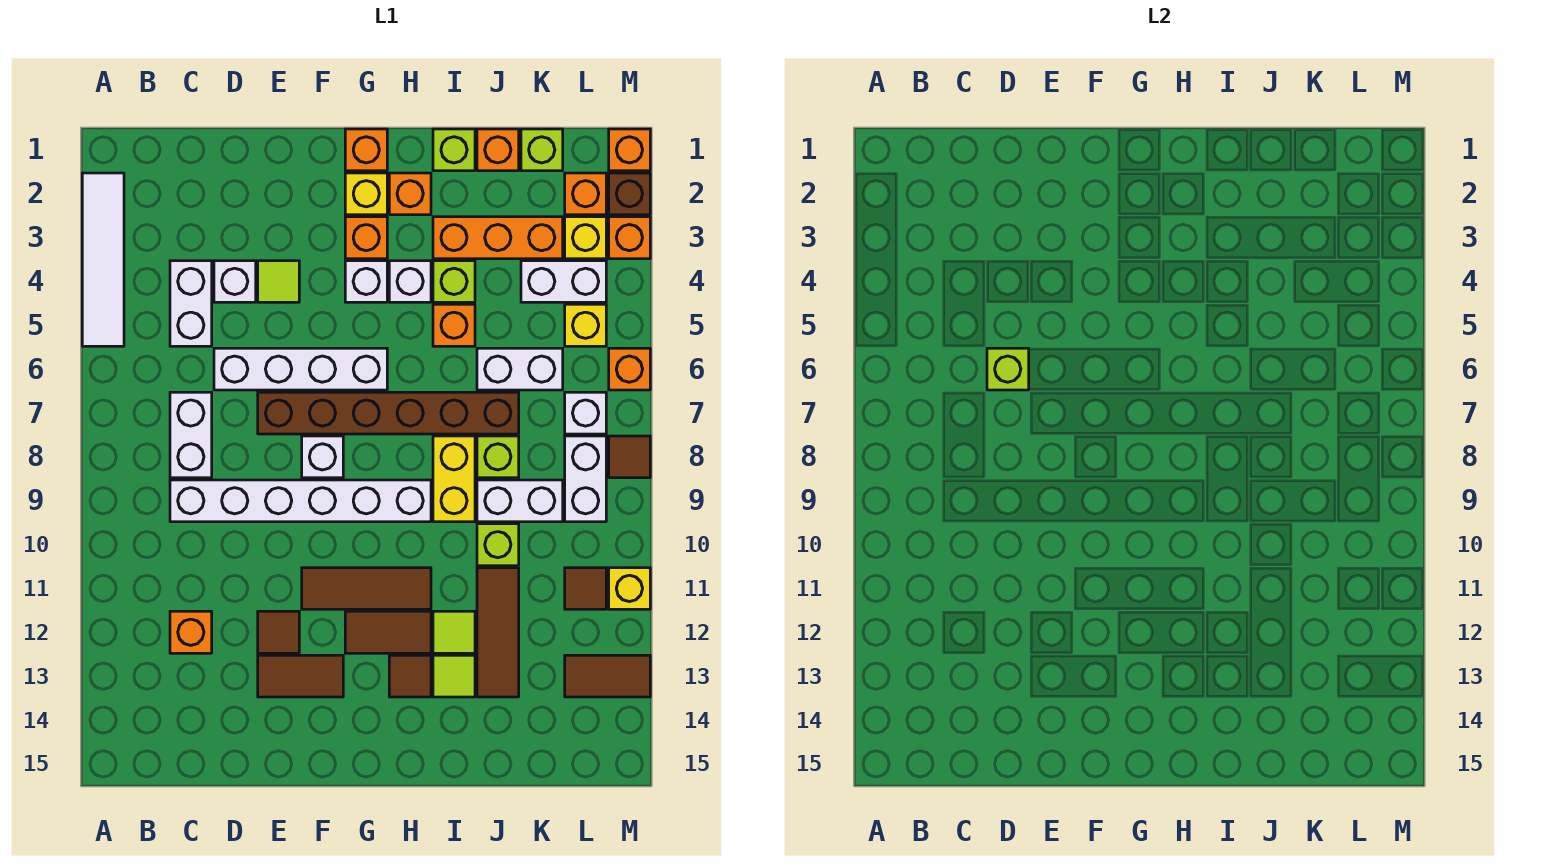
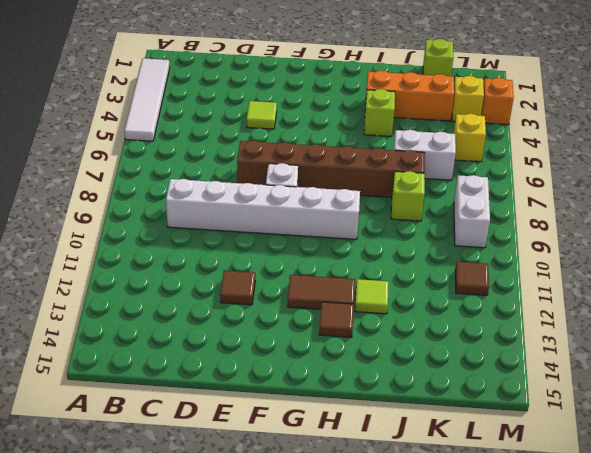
none -> white 1x2 brick [170,261,212,346]
none -> white 1x2 brick [170,392,212,478]
none -> orange 1x1 brick [170,611,212,653]
none -> white 1x1 brick [214,261,256,302]

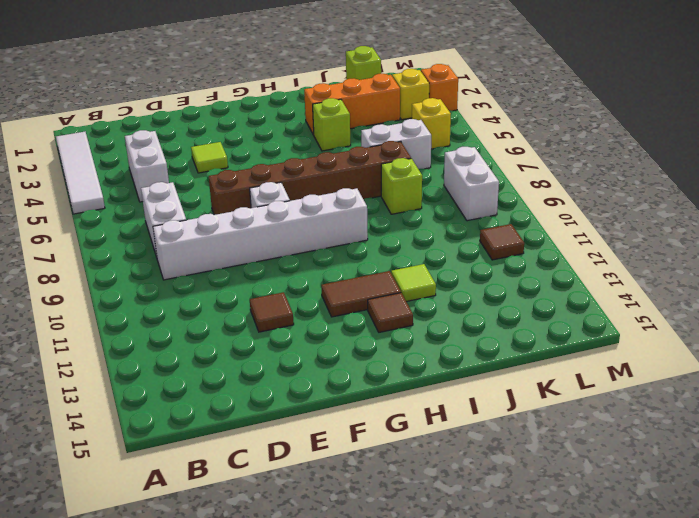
none -> orange 1x1 brick [170,611,212,653]
none -> white 1x1 brick [214,261,256,302]
none -> white 1x4 brick [214,348,387,390]
none -> brown 1x2 tile [258,655,343,697]

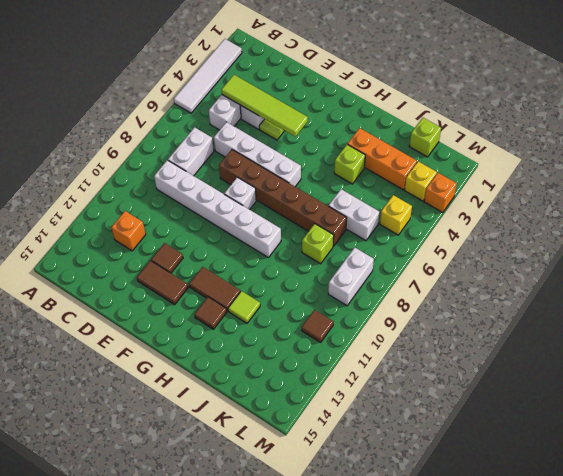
lime 1x4 tile [221,75,308,137] -> none
none -> brown 1x3 tile [302,568,431,609]
none -> orange 1x1 brick [345,129,387,171]
none -> yellow 1x1 brick [345,173,387,215]
none -> orange 1x1 brick [345,217,387,259]

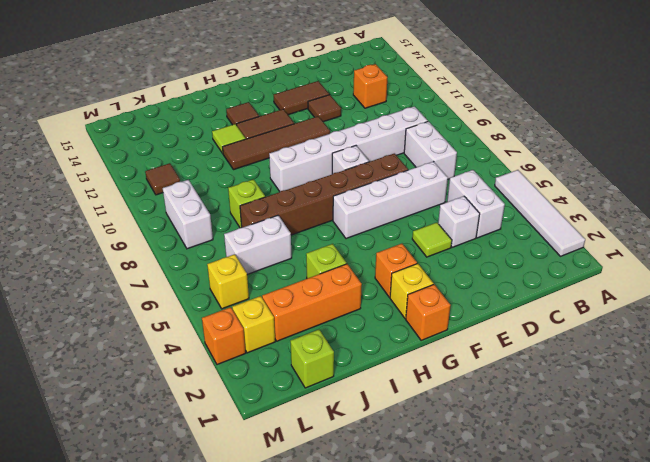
brown 1x4 tile [223,116,330,170] -> brown 1x3 tile [302,568,431,609]
none -> white 1x1 brick [345,261,387,302]
none -> orange 1x1 brick [389,173,431,215]
none -> white 1x1 brick [389,261,431,302]
none -> lime 1x1 brick [433,129,475,171]

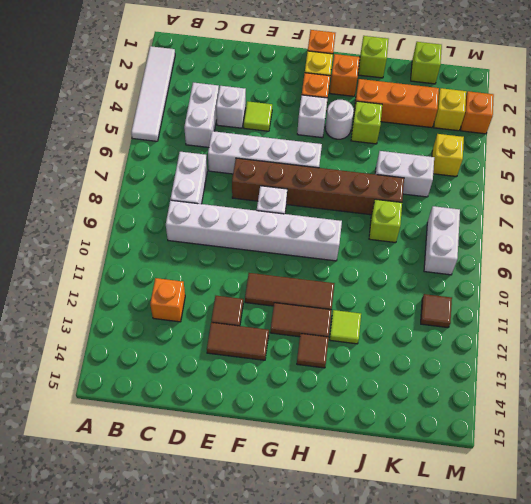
white 1x1 round brick [325,100,354,139] -> white 1x1 brick [389,261,431,302]
none -> orange 1x1 brick [433,304,475,346]
none -> yellow 1x2 brick [433,436,475,522]
none -> lime 1x1 tile [433,655,475,697]
none -> orange 1x1 brick [477,129,519,171]

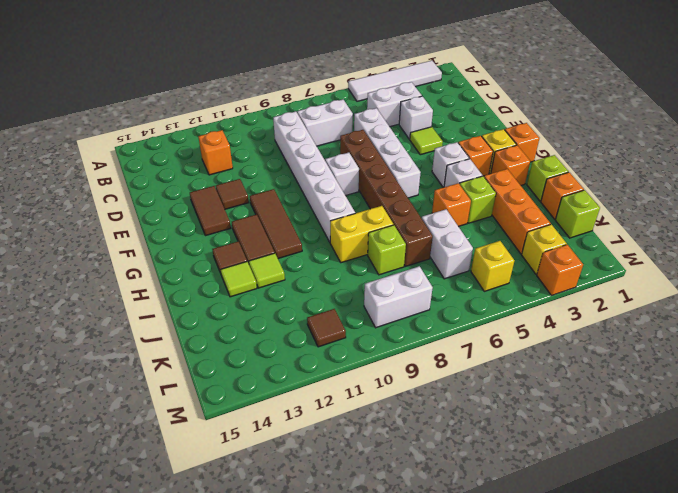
none -> white 1x2 brick [477,480,563,522]
none -> lime 1x1 brick [477,524,519,566]
none -> brown 1x3 tile [477,568,519,697]
none -> white 1x2 brick [521,261,606,302]

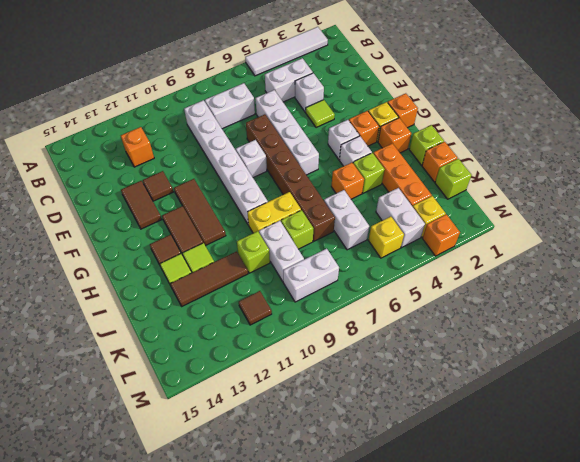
none -> orange 1x1 brick [565,173,606,215]
none -> white 1x1 brick [565,392,606,434]
none -> brown 1x2 tile [565,655,650,697]
none -> orange 1x1 brick [609,129,650,171]

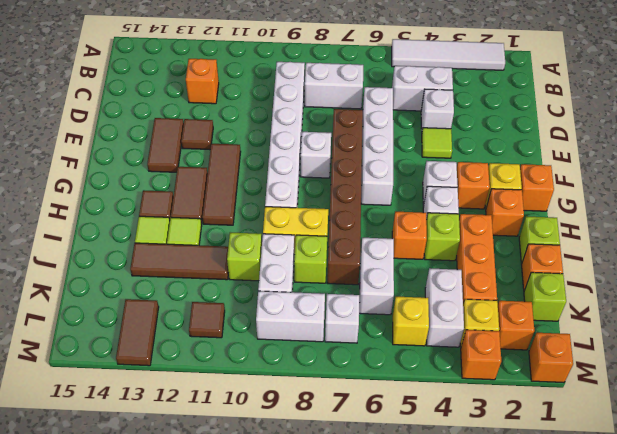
none -> brown 1x1 brick [609,173,650,215]
none -> orange 1x1 brick [609,348,650,390]
none -> brown 1x1 tile [609,436,650,478]
none -> yellow 1x1 brick [609,568,650,609]

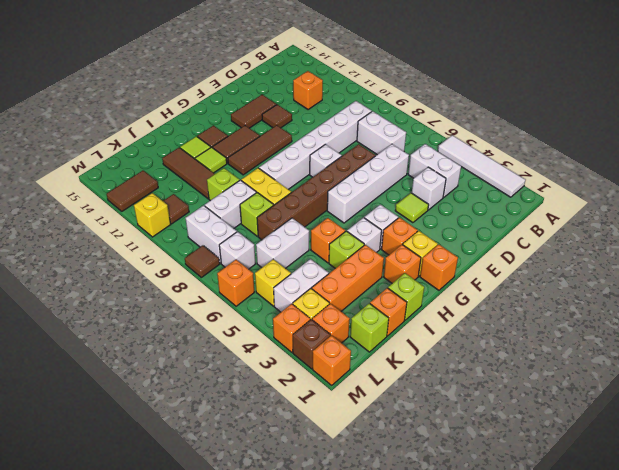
none -> lime 1x1 brick [987,348,1029,390]

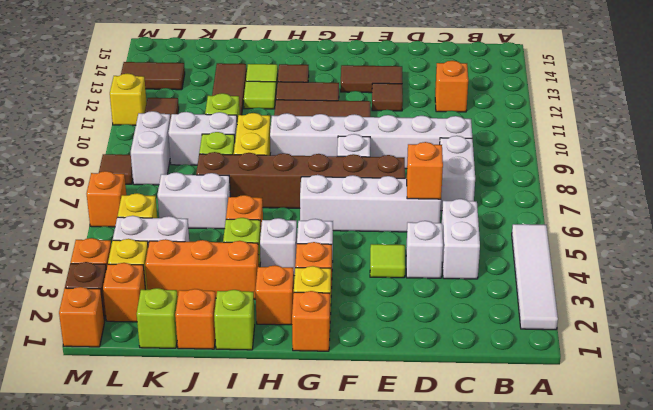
orange 1x1 brick [407,142,443,199] -> lime 1x1 brick [987,348,1029,390]
none -> white 1x1 brick [565,392,606,434]

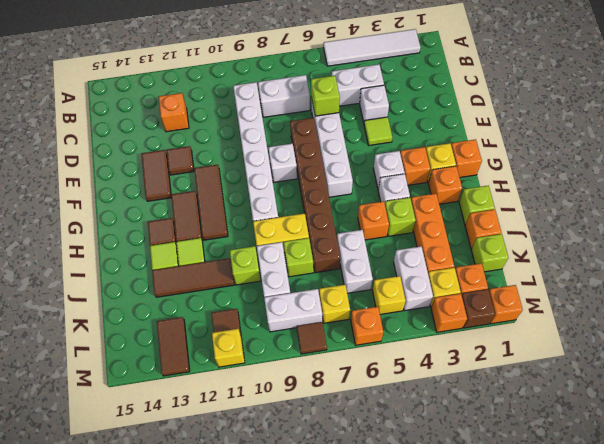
yellow 1x1 brick [319,285,350,323] -> white 1x1 brick [565,392,606,434]

